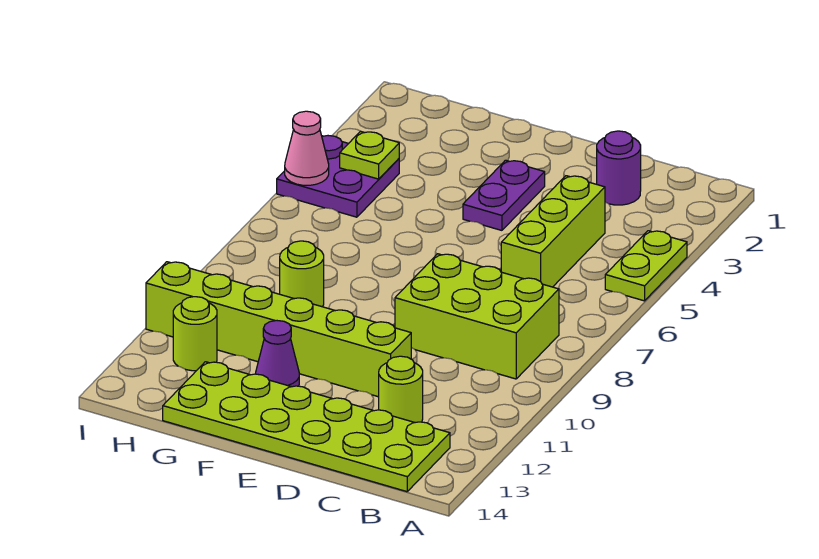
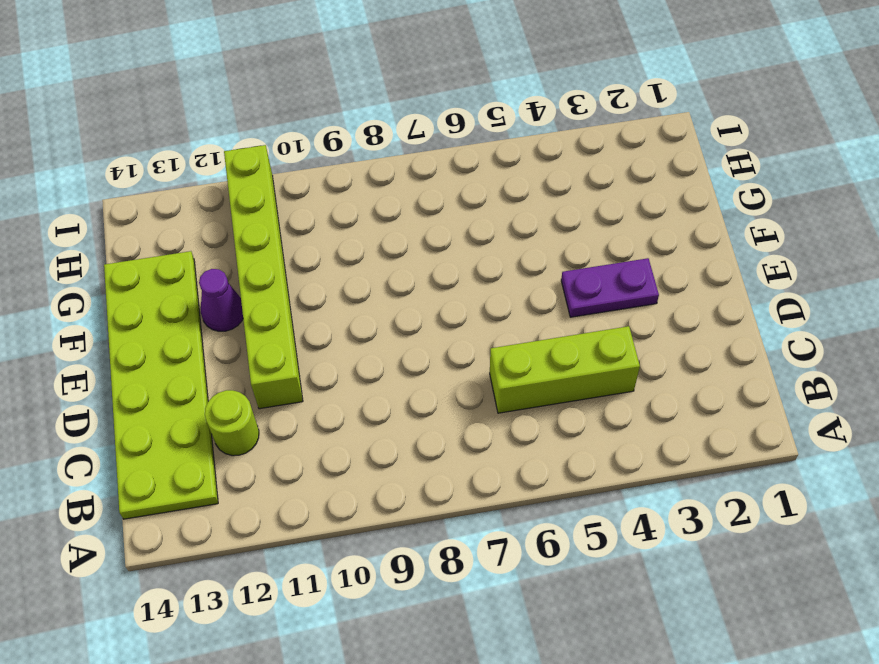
none -> lime 1x2 plate [605,231,687,301]
none -> lime 2x3 brick [395,254,559,379]
none -> purple 1x1 round brick [597,131,641,205]

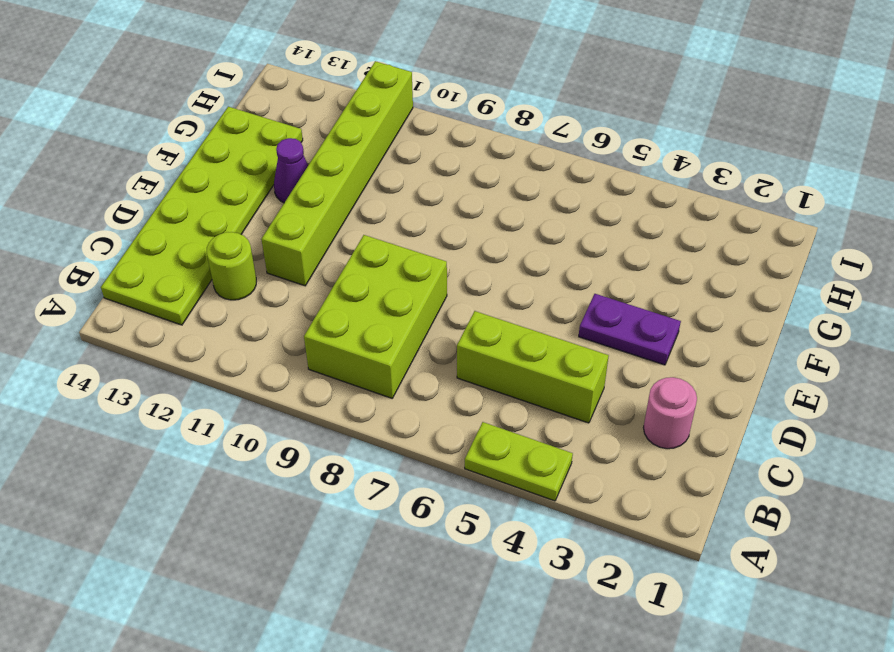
pink 1x1 round brick [643,377,697,449] -> purple 1x1 round brick [597,131,641,205]
none -> lime 1x1 round brick [280,241,324,307]
none -> purple 2x2 plate [277,136,399,217]
none -> lime 1x1 round brick [173,297,217,371]

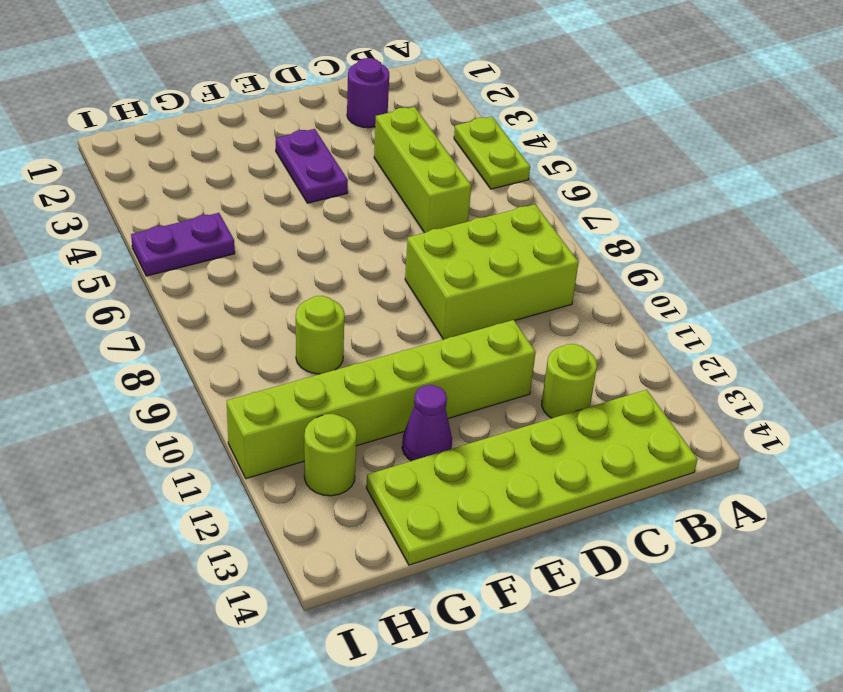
purple 1x2 plate [131,213,235,276] -> purple 2x2 plate [277,136,399,217]
none -> lime 1x1 plate [340,131,399,179]
none -> pink 1x1 cone [285,111,329,185]

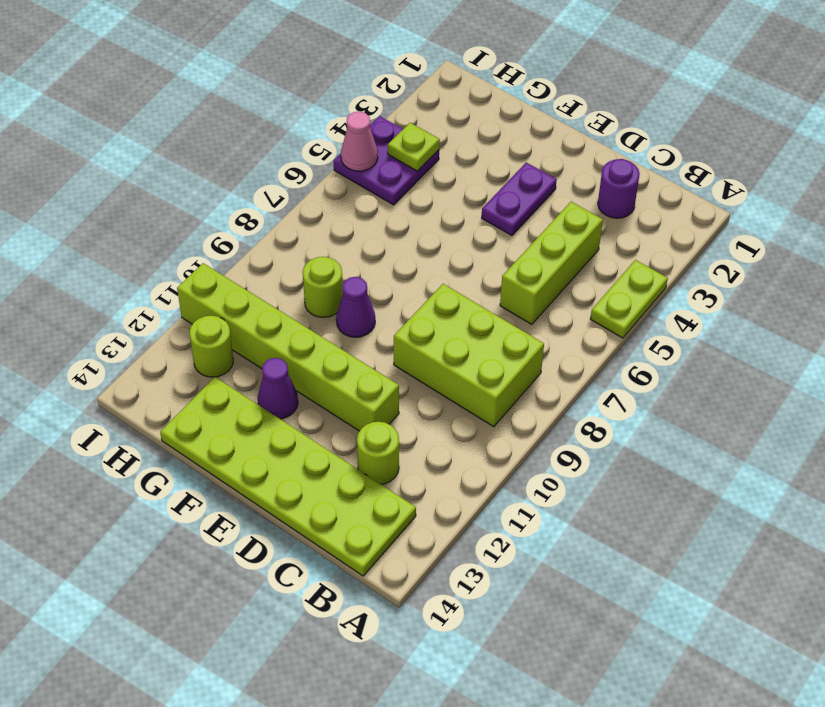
purple 1x1 cone [336,277,375,337] -> none

